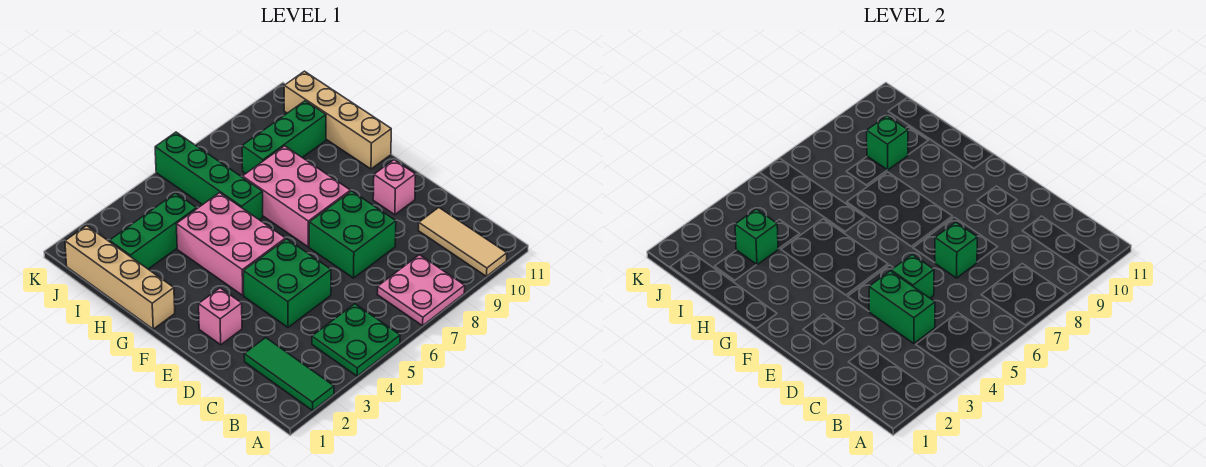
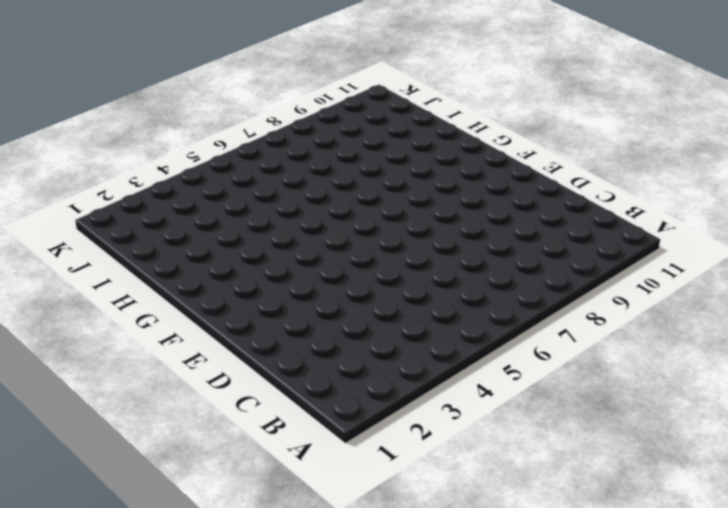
none -> green 1x3 tile [244,338,334,410]
none -> green 2x2 plate [312,304,400,376]
none -> pink 2x2 plate [377,255,465,326]

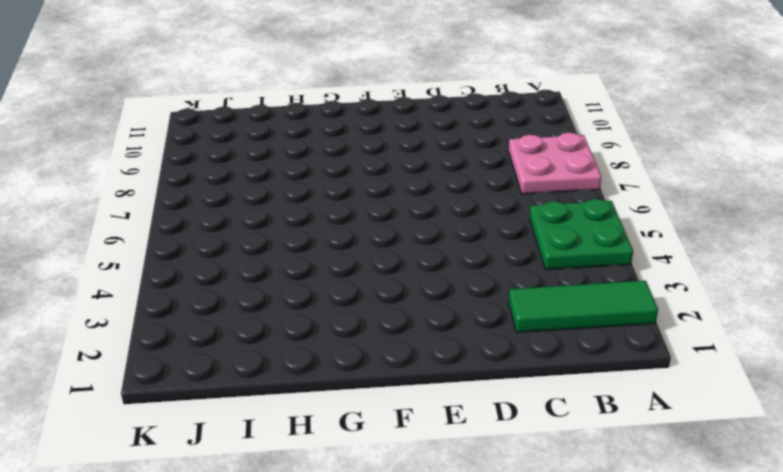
none -> tan 1x3 tile [419,208,507,276]
none -> green 2x2 brick [243,239,331,327]
none -> green 2x2 brick [309,191,396,278]

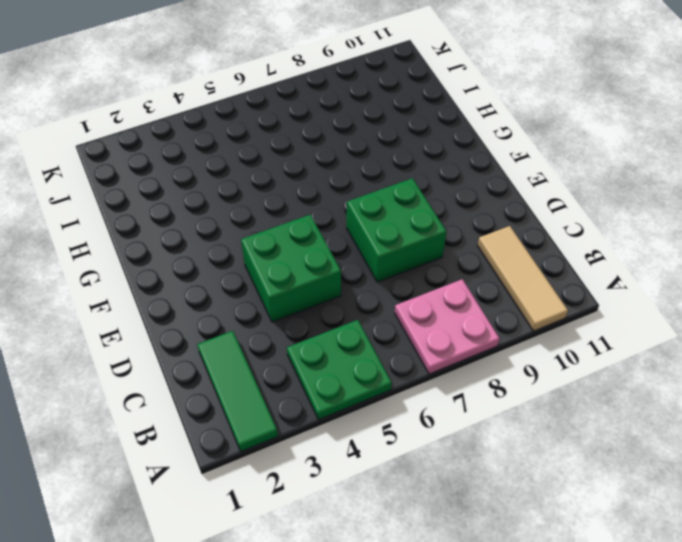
none -> pink 1x1 brick [199,288,242,345]
none -> pink 1x1 brick [373,160,416,215]
none -> pink 2x3 brick [177,193,286,295]

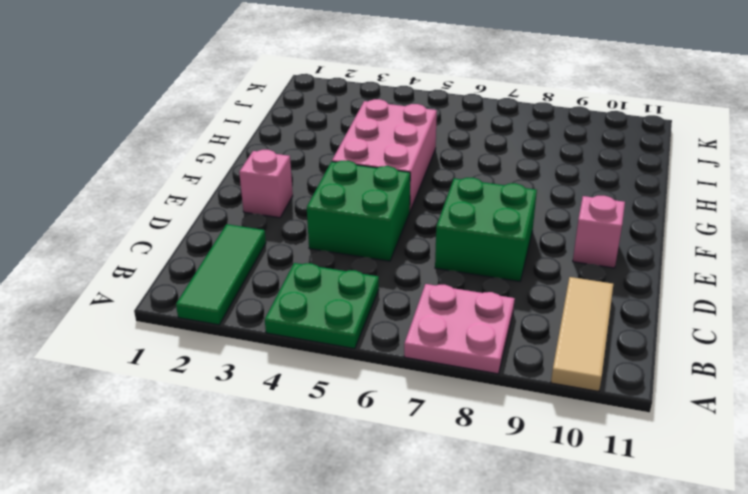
none -> pink 2x3 brick [243,146,350,247]
none -> tan 1x4 brick [65,226,175,329]
none -> tan 1x4 brick [284,71,391,169]

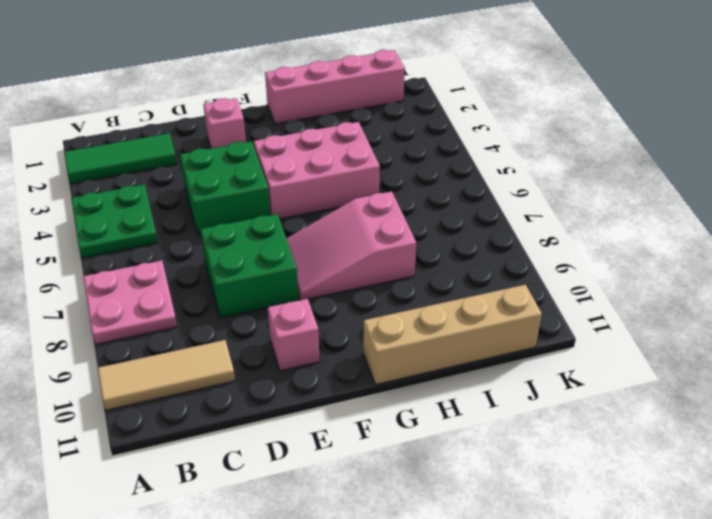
pink 2x3 slope [286,191,416,300] -> pink 2x3 brick [243,146,350,247]
pink 1x4 brick [265,50,405,124] -> tan 1x4 brick [65,226,175,329]
none -> green 1x4 brick [155,132,263,220]
none -> green 1x3 brick [110,193,197,269]
none -> green 1x3 brick [242,101,326,174]

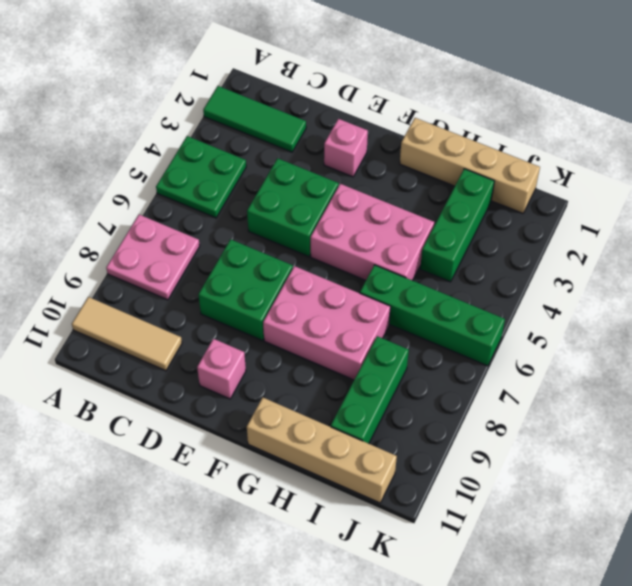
none -> green 1x2 brick [869,271,935,344]
none -> green 1x1 brick [891,255,934,298]
none -> green 1x1 brick [935,222,977,278]

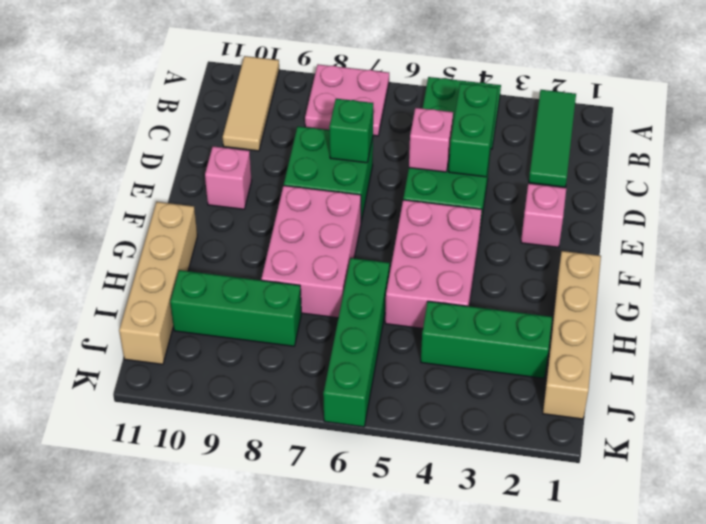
pink 1x1 brick [409,108,453,172] -> green 1x1 brick [891,255,934,298]
none -> green 1x1 brick [735,209,778,265]
none -> green 1x1 brick [867,116,908,170]

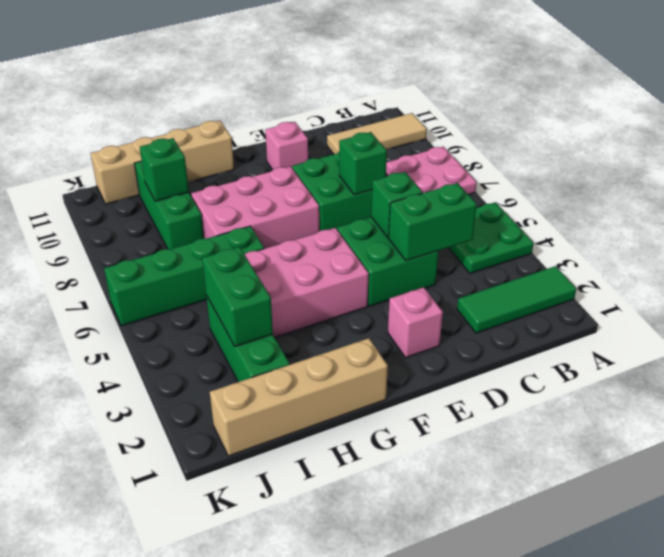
green 1x2 brick [202,247,273,346] -> green 1x1 brick [735,209,778,265]

